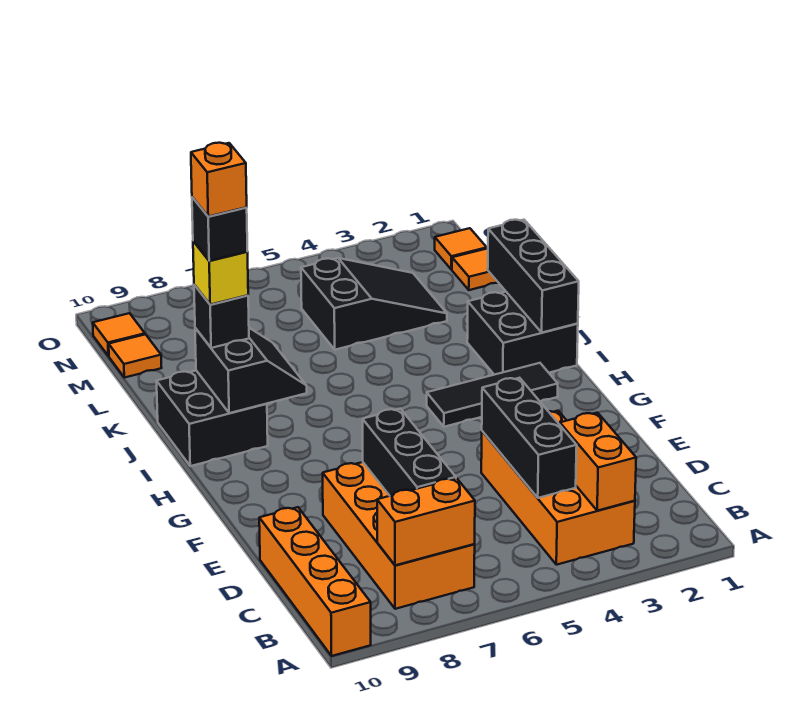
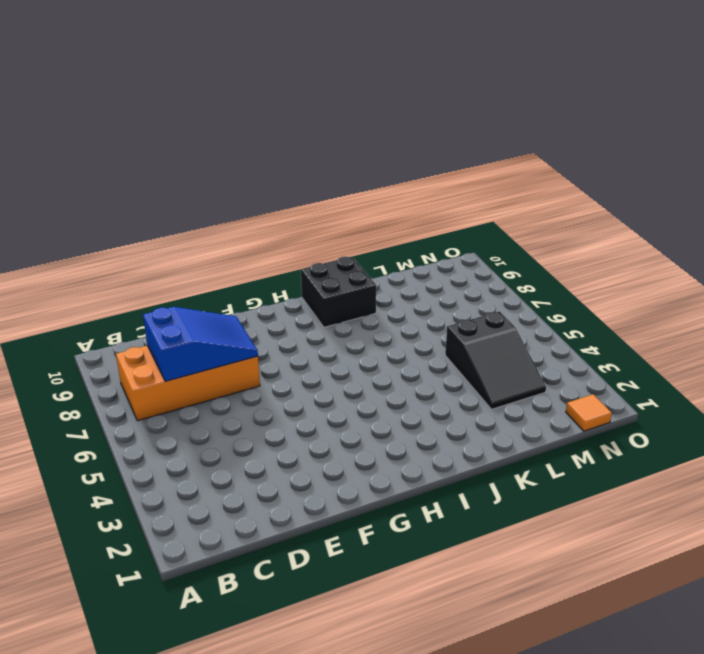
blue 2x3 slope [143,307,258,381] -> black 1x3 brick [363,409,456,496]
none -> orange 1x4 brick [259,507,371,656]
none -> orange 2x4 brick [481,411,635,565]
none -> black 1x3 tile [427,363,558,427]

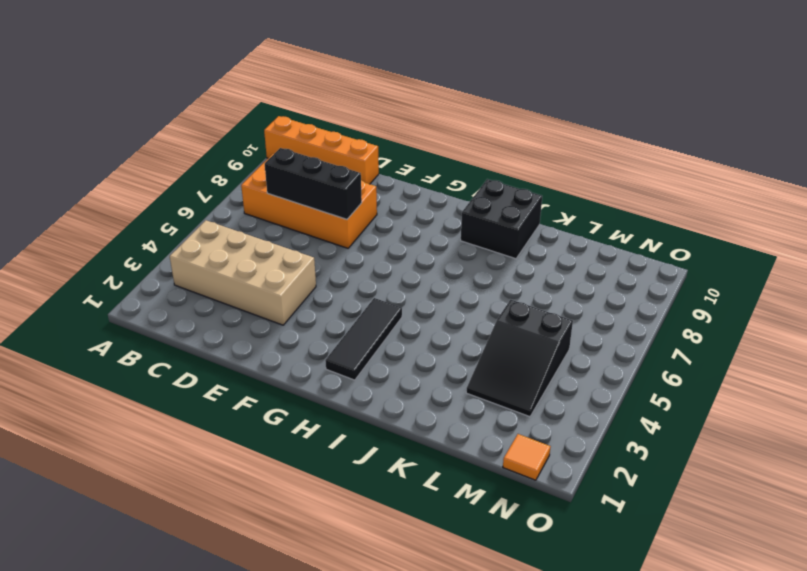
tan 2x4 brick [170,220,316,325] -> orange 2x4 brick [481,411,635,565]
none -> black 2x2 brick [467,292,578,375]
none -> orange 1x1 tile [452,249,498,290]
none -> orange 1x1 tile [109,334,162,378]

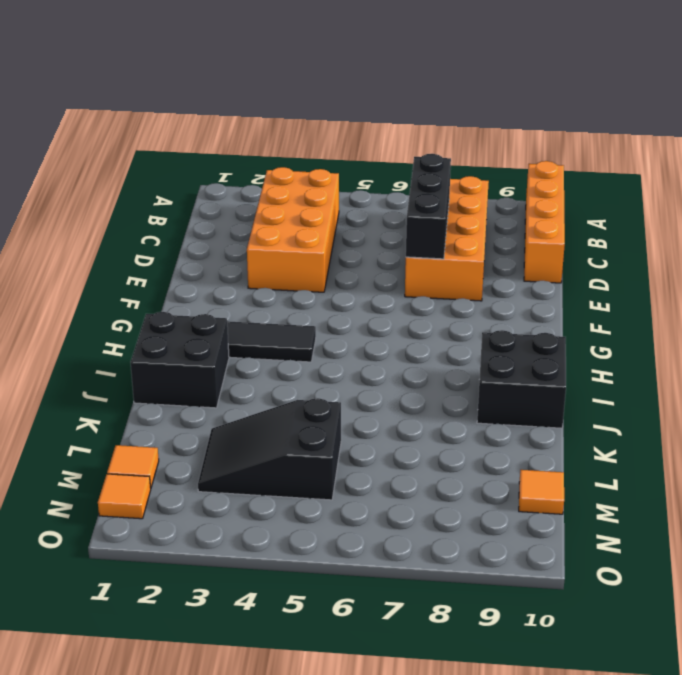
none -> orange 1x1 tile [93,313,145,356]
none -> orange 1x2 brick [560,413,636,511]
none -> orange 1x2 brick [377,478,475,565]

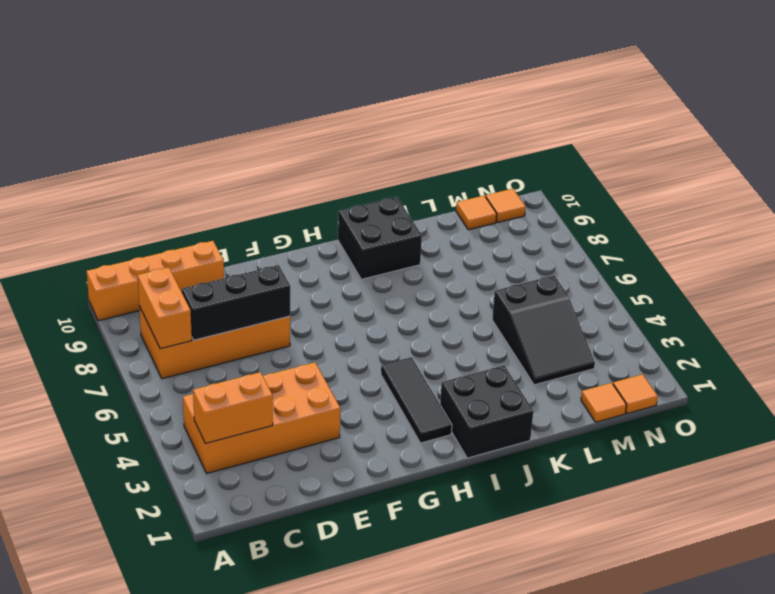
none -> black 1x3 brick [482,378,577,498]
none -> black 1x3 brick [488,220,579,332]
none -> black 2x2 slope [195,328,307,413]

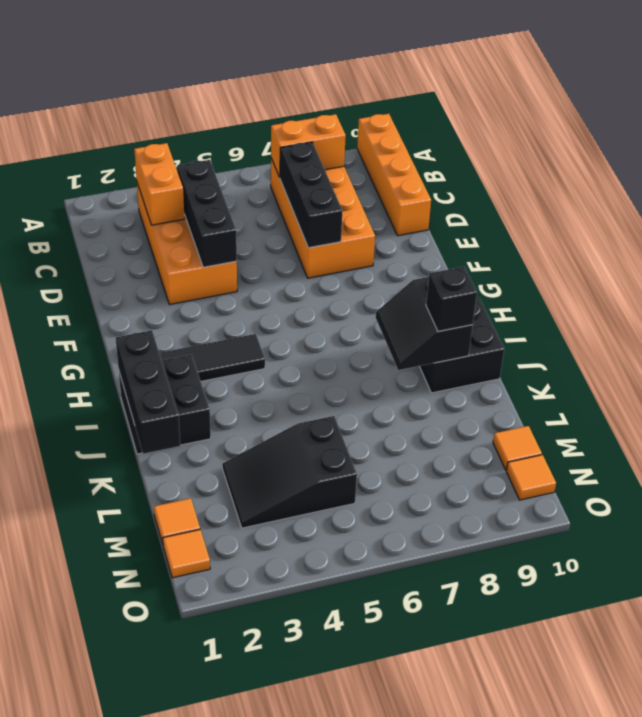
none -> yellow 1x1 brick [193,241,248,305]
none -> black 1x1 brick [192,197,247,261]
none -> orange 1x1 brick [191,143,247,217]

